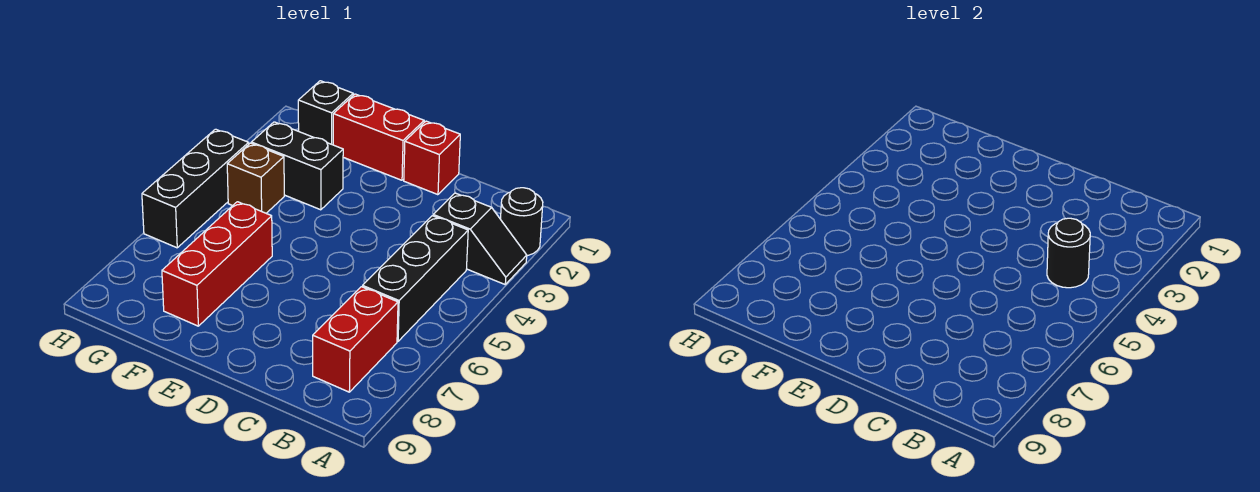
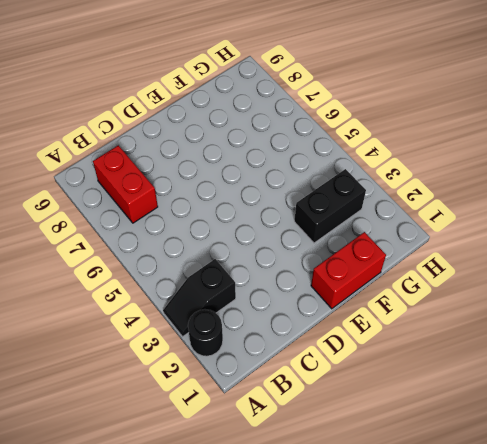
none -> black 1x3 brick [362,216,468,341]
none -> red 1x1 brick [404,121,460,195]
none -> red 1x3 brick [162,202,272,326]

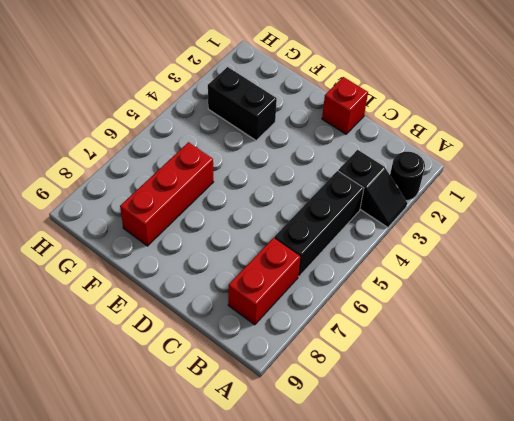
none -> red 1x2 brick [333,94,424,180]
none -> black 1x1 brick [298,81,353,145]
none -> brown 1x1 brick [227,143,284,213]

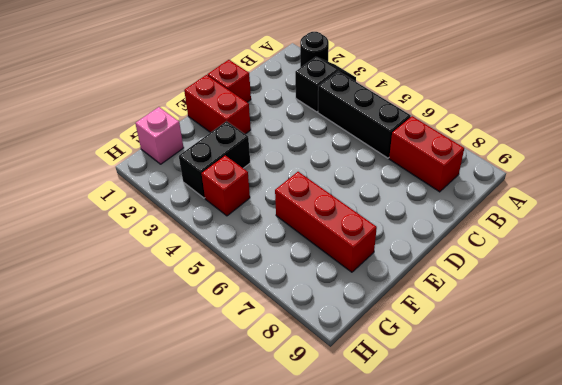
red 1x2 brick [184,75,251,134] -> red 1x2 brick turned to [333,94,424,180]
pink 1x1 brick [135,107,184,164] -> black 1x1 brick [298,81,353,145]
red 1x1 brick [201,155,250,216] -> brown 1x1 brick [227,143,284,213]
none -> black 1x3 brick [142,129,249,248]
none -> black 1x1 round brick [1047,218,1090,288]

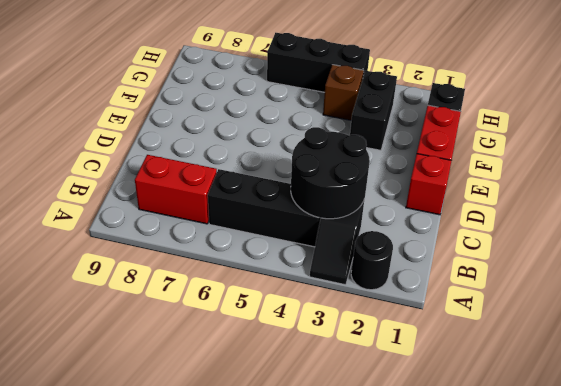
black 2x2 round brick [291,127,370,219] -> black 1x1 round brick [1047,218,1090,288]
none -> red 1x3 brick [162,202,272,326]

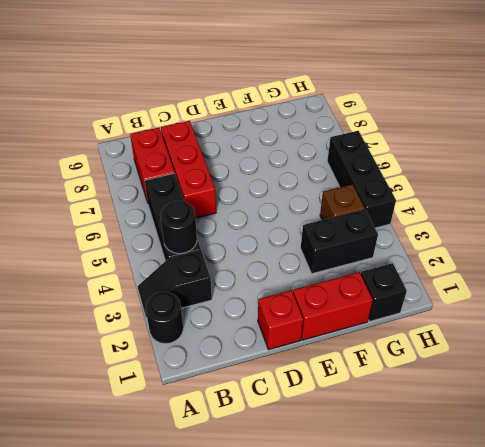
red 1x3 brick [161,121,216,218] -> red 1x3 brick moved to [162,202,272,326]

